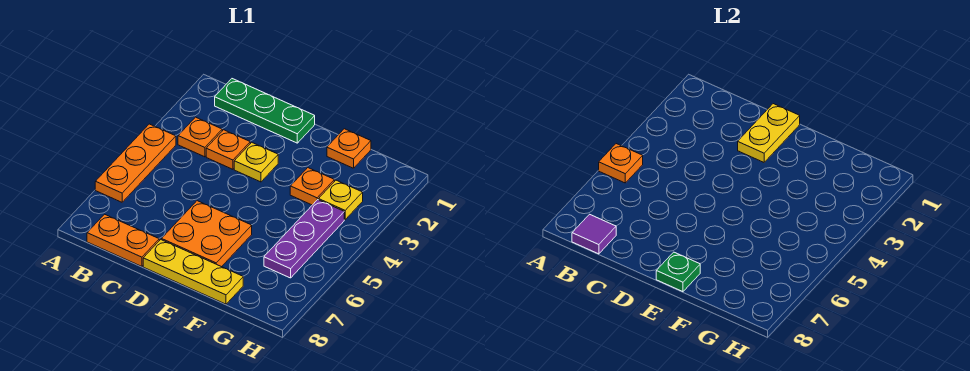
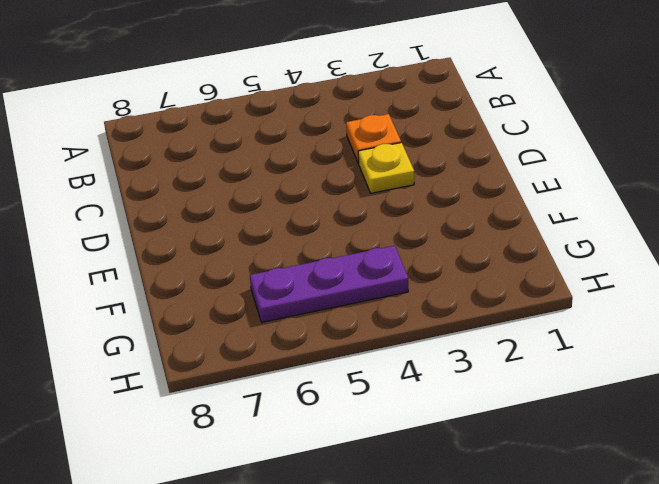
none -> orange 1x3 plate [95,124,176,202]
none -> green 1x3 plate [215,79,315,143]
none -> orange 1x1 plate [178,117,222,157]

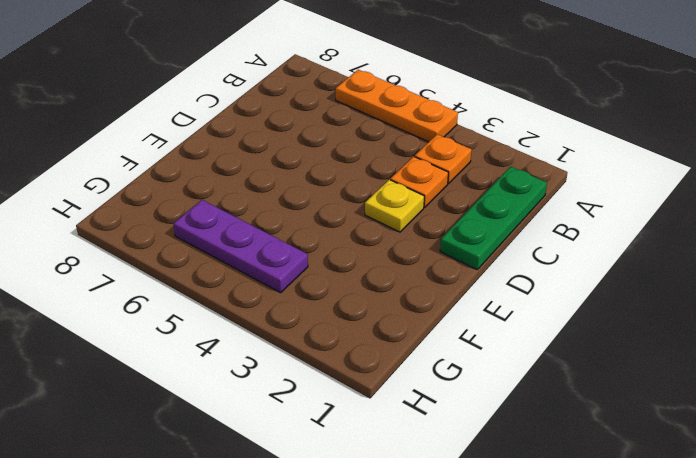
none -> orange 1x2 plate [87,214,159,266]
none -> orange 2x2 plate [161,201,252,267]
none -> yellow 1x3 plate [143,240,243,304]

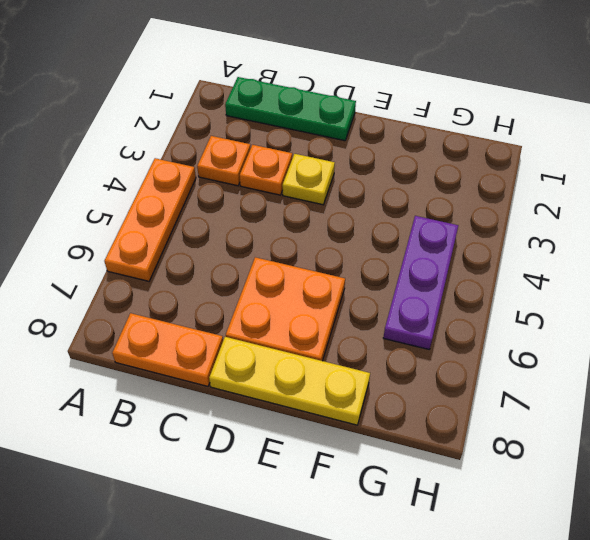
none -> orange 1x1 plate [327,129,371,168]
none -> orange 1x1 plate [290,168,334,205]
none -> yellow 1x1 plate [319,180,363,220]

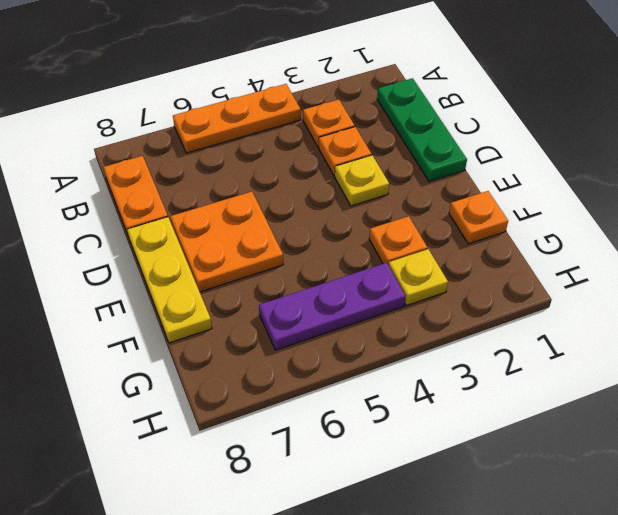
none -> orange 1x1 plate [599,144,643,183]
none -> purple 1x1 tile [572,214,616,254]
none -> yellow 1x2 plate [738,104,800,162]

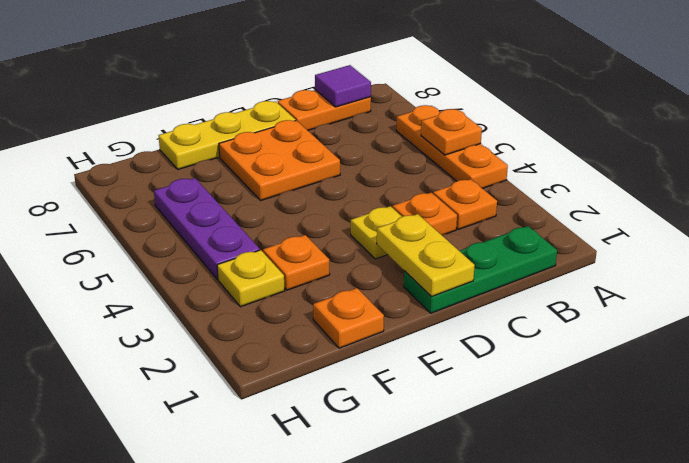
none -> green 1x1 plate [656,252,700,292]

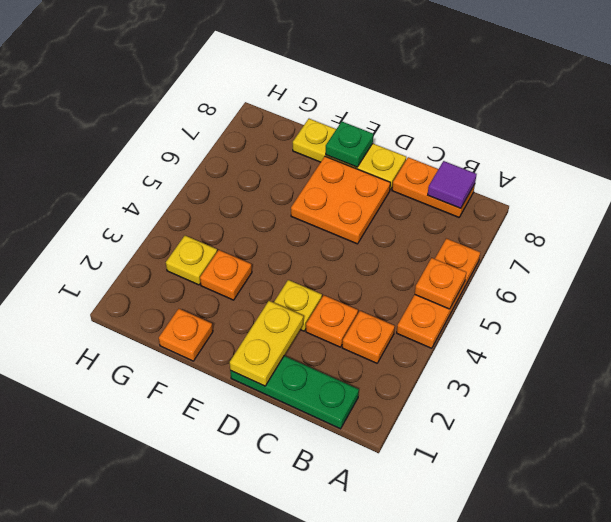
none -> purple 1x3 plate [264,200,344,278]

